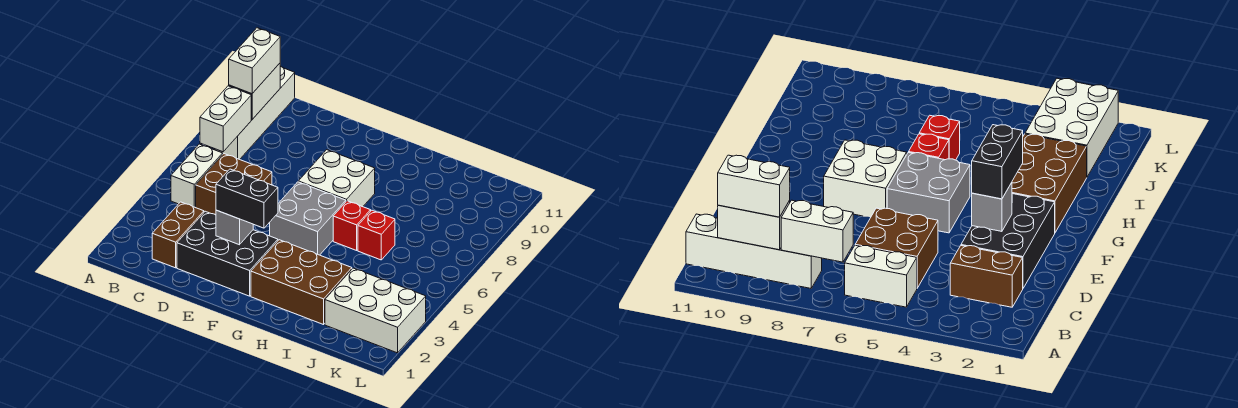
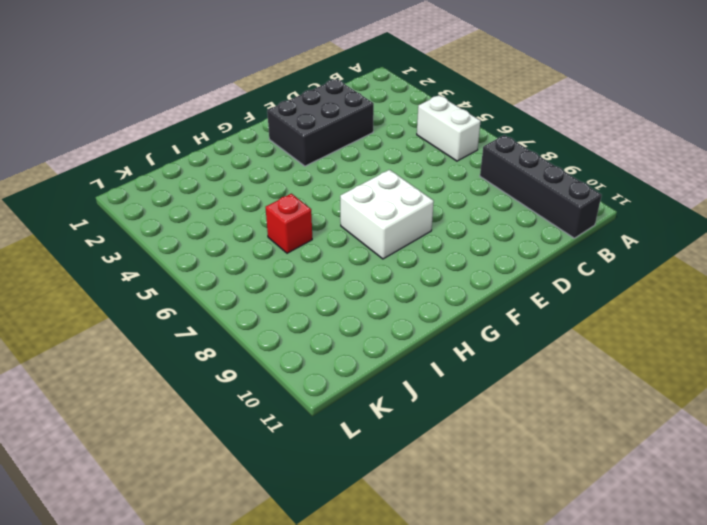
black 1x4 brick [480,135,602,238] -> white 1x4 brick [214,66,295,159]
none -> brown 1x2 brick [152,202,204,268]
none -> brown 2x2 brick [196,154,272,215]
none -> grey 2x2 brick [270,182,346,255]

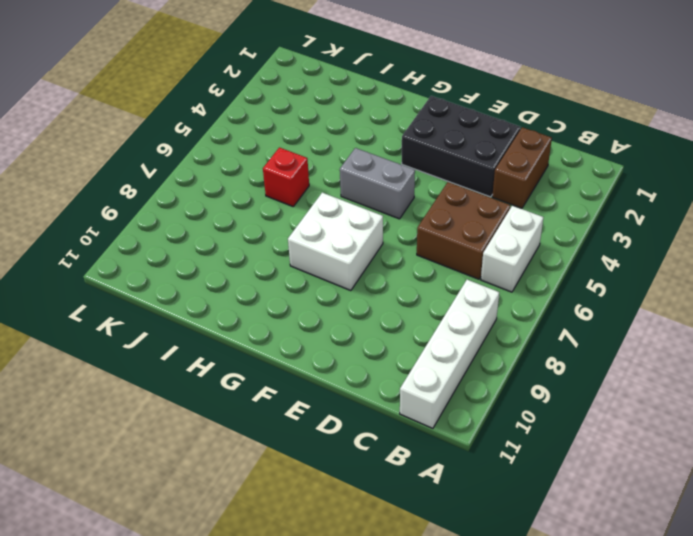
grey 1x2 brick [340,148,415,219] -> grey 2x2 brick [270,182,346,255]
none -> brown 2x3 brick [251,240,352,325]
none -> red 1x1 brick [333,201,371,250]
none -> white 2x3 brick [325,268,426,353]

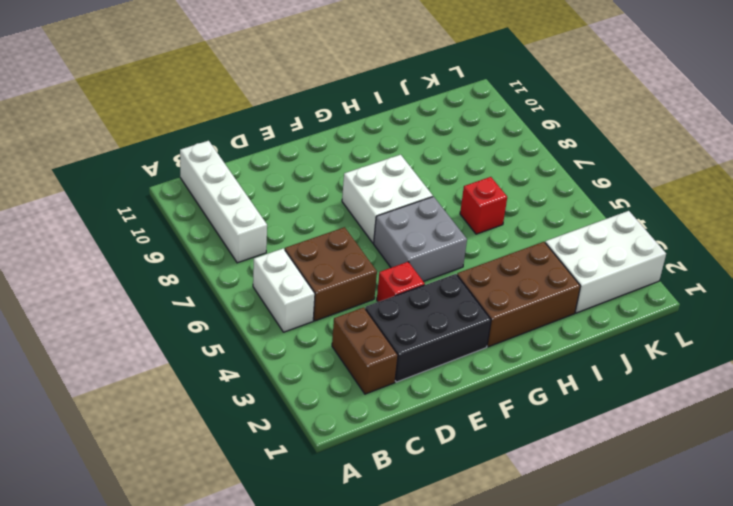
red 1x1 brick [377,262,425,302] -> red 1x1 brick moved to [333,201,371,250]
none -> white 1x2 brick [200,86,251,152]
none -> white 1x2 brick [229,63,280,119]
none -> grey 1x1 brick [216,210,253,245]

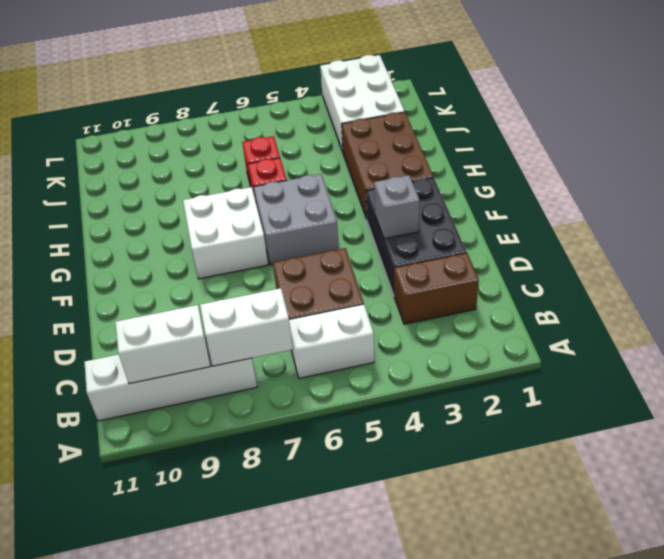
none -> white 1x2 brick [229,28,280,94]
none -> black 1x2 brick [216,169,278,228]

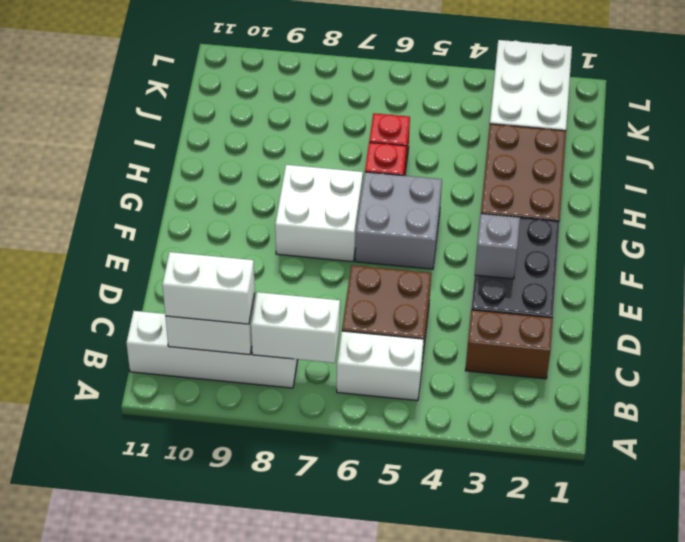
none -> black 1x2 brick [216,169,278,228]

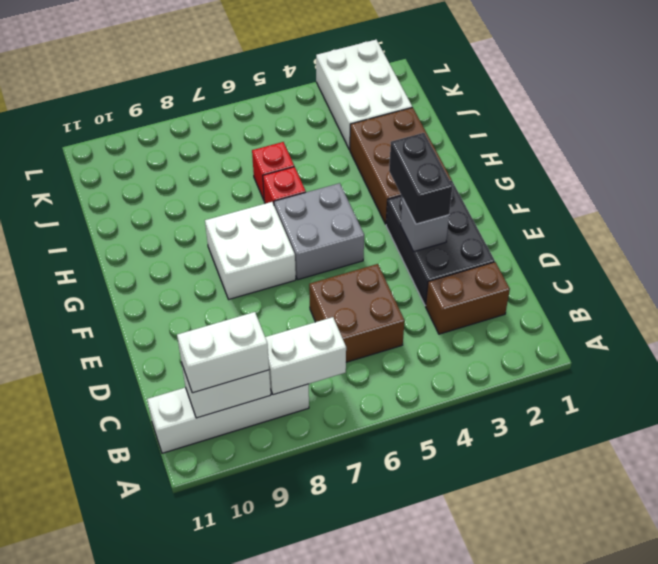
none -> white 1x2 brick [171,144,223,207]

